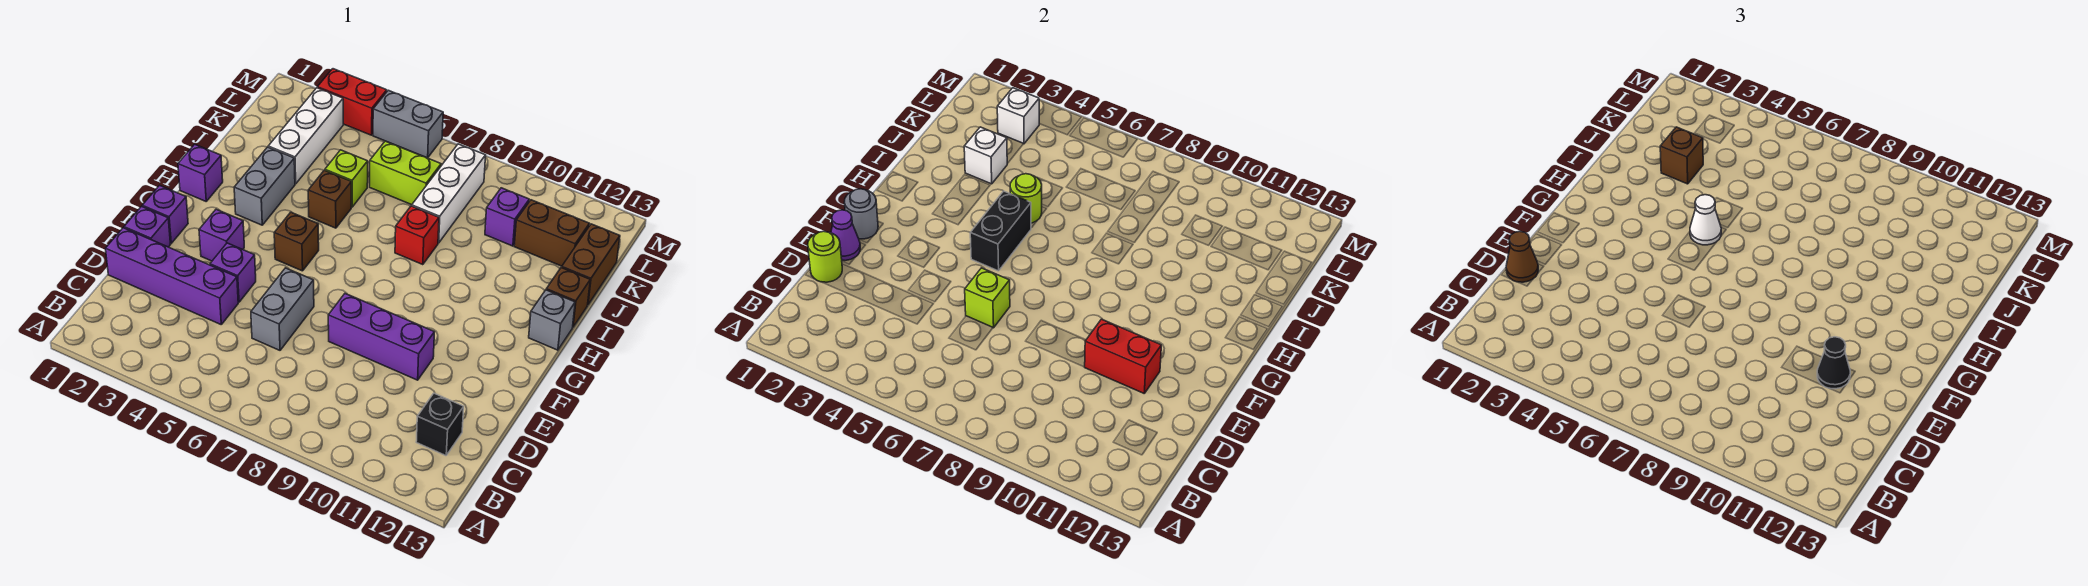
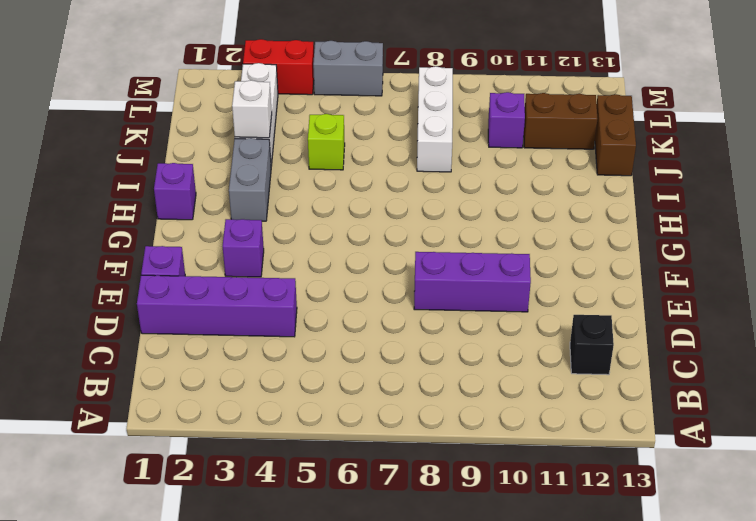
none -> grey 1x2 brick [251,268,314,350]
none -> purple 1x1 brick [210,243,256,302]
none -> purple 1x1 brick [142,185,188,243]
none -> brown 1x1 brick [274,212,319,271]

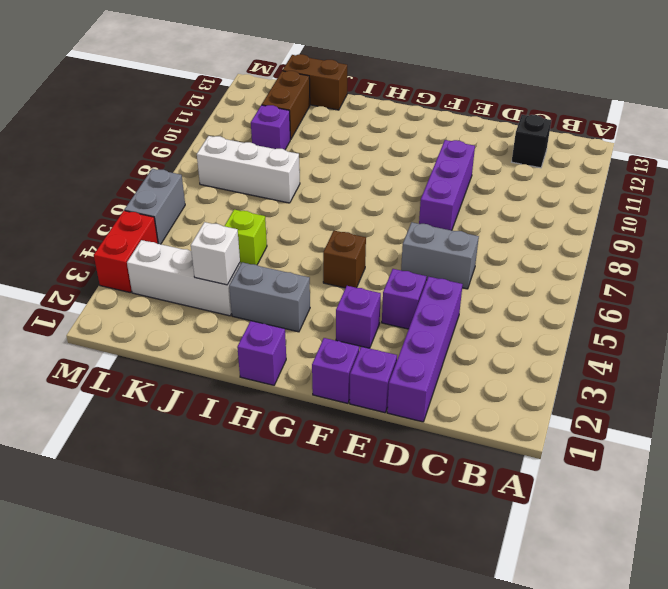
none -> grey 1x1 brick [529,290,575,350]
none -> brown 1x1 brick [308,170,351,228]
none -> red 1x1 brick [395,206,439,265]
none -> brown 1x1 brick [546,267,590,327]

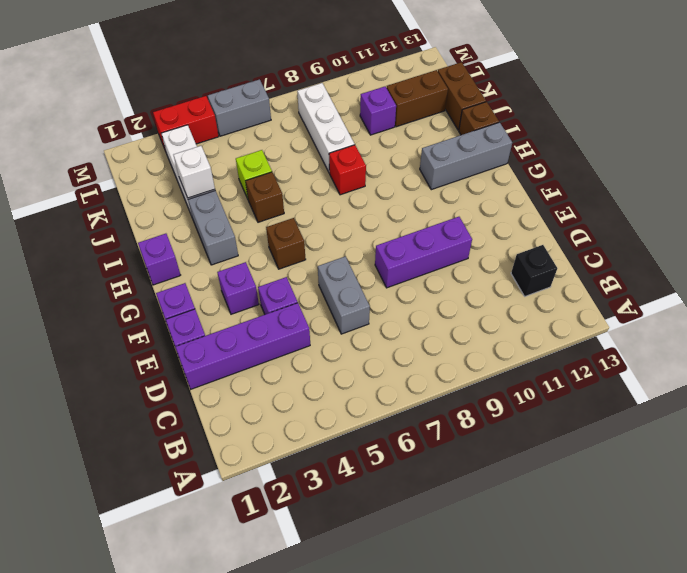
grey 1x3 brick [420,122,512,190] -> grey 1x1 brick [529,290,575,350]
none -> lime 1x2 brick [370,141,441,205]
none -> lime 1x1 round brick [808,231,842,282]
none -> purple 1x1 cone [831,210,860,261]
none -> lime 1x1 brick [965,268,1010,328]

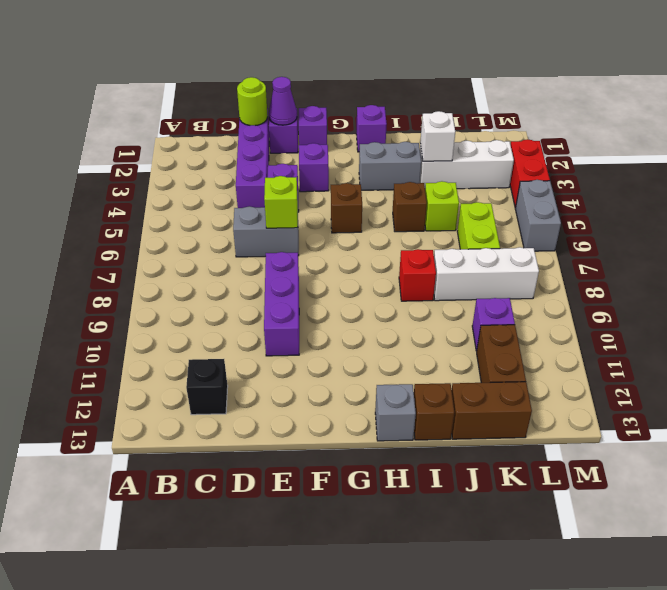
none -> red 1x2 brick [1085,319,1161,393]
none -> grey 1x1 round brick [844,189,878,239]
none -> black 1x2 brick [970,191,1031,271]
none -> lime 1x1 round brick [1010,174,1042,223]

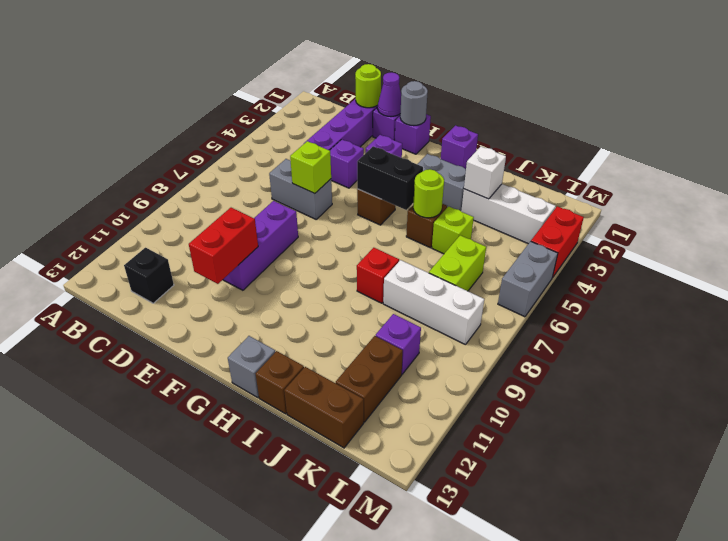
none -> white 1x1 brick [997,88,1039,144]
none -> brown 1x1 cone [1506,231,1538,282]
none -> black 1x1 cone [1817,337,1850,389]
none -> white 1x1 cone [1690,195,1721,245]

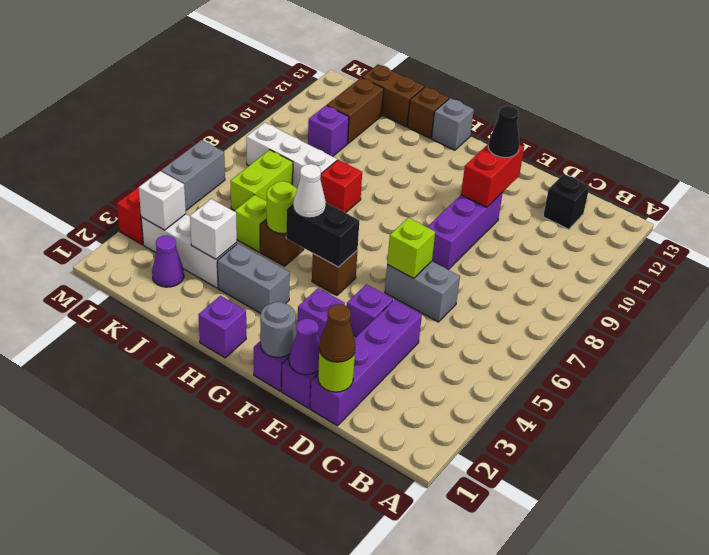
purple 1x1 cone [152,235,184,287] -> none
none -> brown 1x1 brick [1660,127,1703,184]

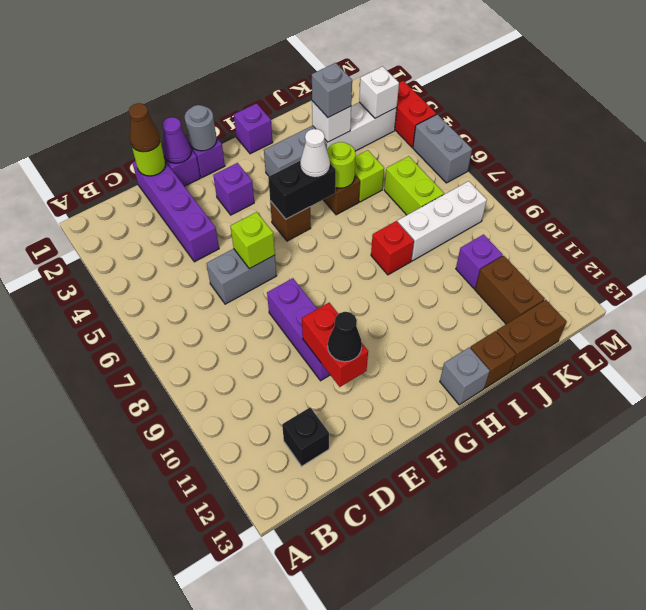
grey 1x1 brick [312,63,352,117] -> brown 1x1 brick [1660,127,1703,184]
none -> purple 1x1 brick [210,243,256,302]

